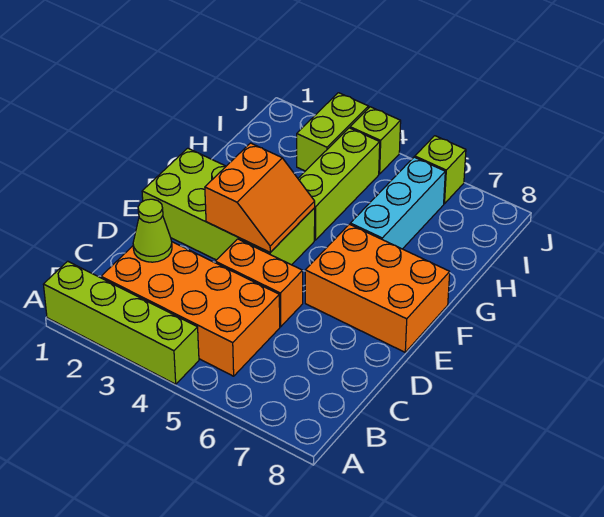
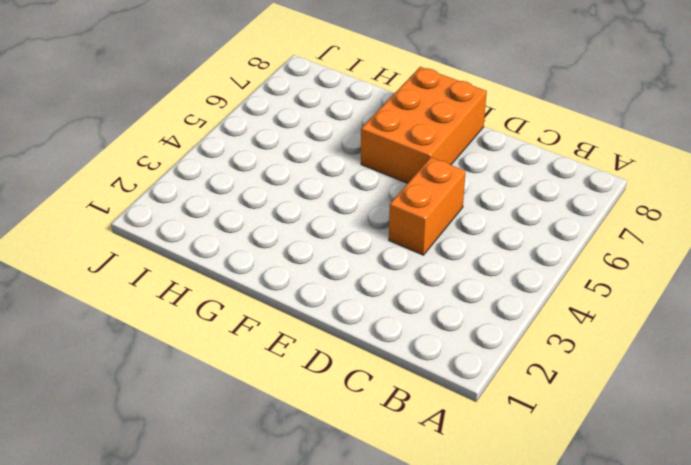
none -> lime 1x4 brick [43,261,199,384]
none -> orange 2x4 brick [101,242,280,376]
none -> lime 2x4 brick [142,148,315,265]

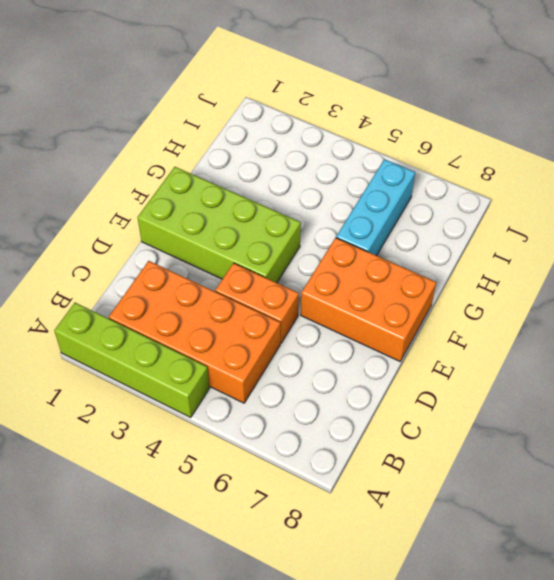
none -> lime 1x3 brick [298,128,380,240]
none -> lime 1x2 brick [297,93,369,171]
none -> lime 1x1 brick [350,107,401,174]

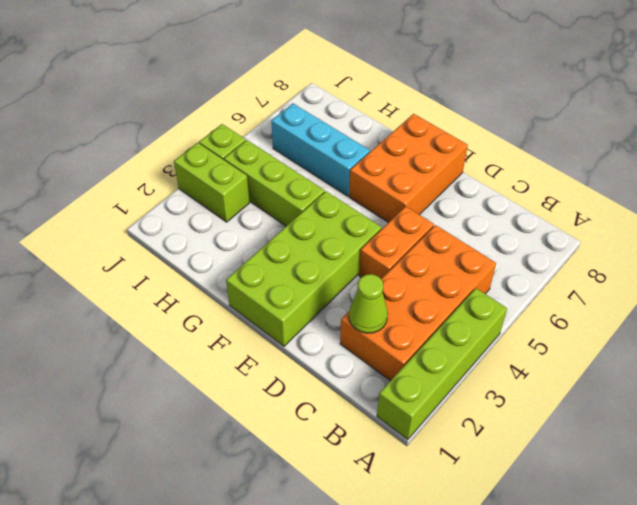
none -> lime 1x1 brick [415,136,466,204]
none -> orange 2x2 slope [205,143,315,252]

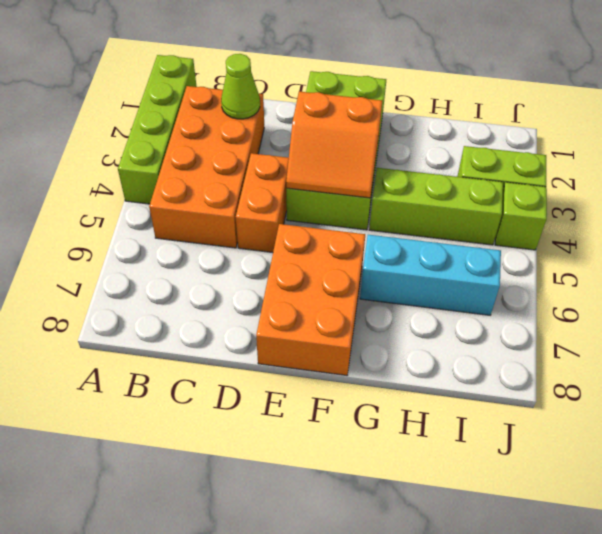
none -> lime 1x1 brick [415,136,466,204]

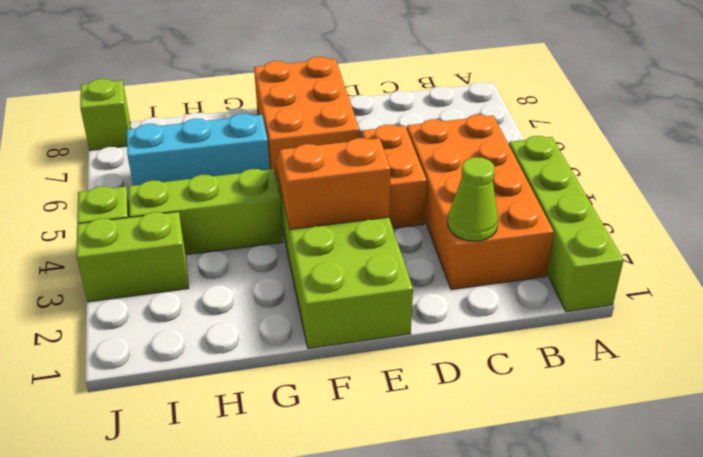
lime 1x1 brick [80,79,131,150] -> lime 1x1 brick moved to [415,136,466,204]

